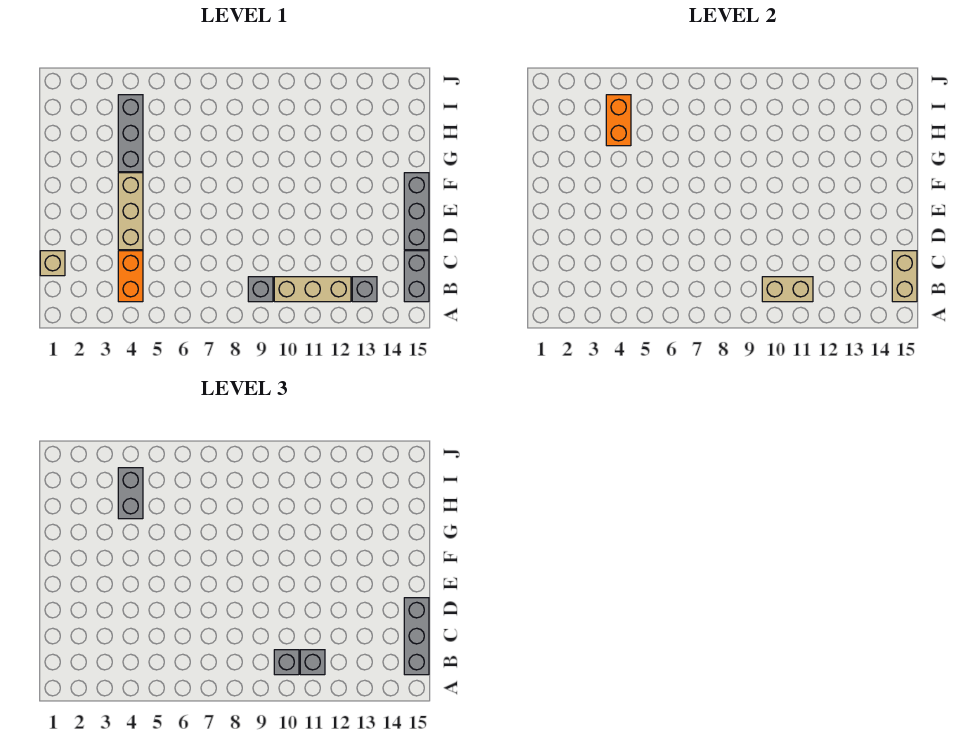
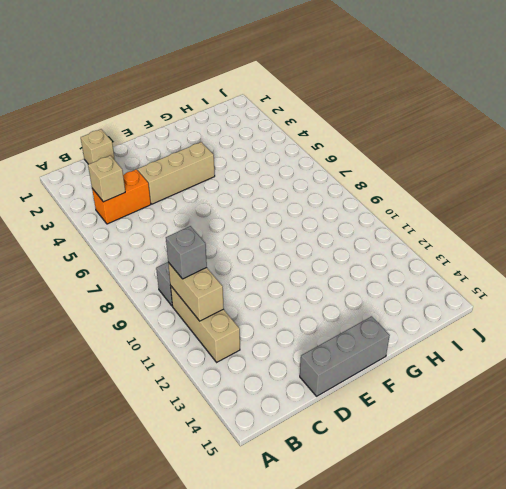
tan 1x1 brick [88,155,125,202] -> none
none -> grey 1x1 brick [352,277,377,302]
none -> grey 1x2 brick [404,251,429,302]
none -> grey 1x3 brick [118,95,143,172]

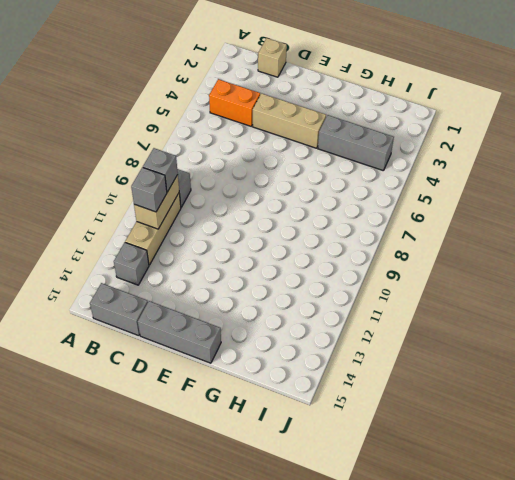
none -> tan 1x2 brick [892,251,917,302]
none -> orange 1x2 brick [606,95,631,146]
none -> grey 1x3 brick [404,598,429,675]

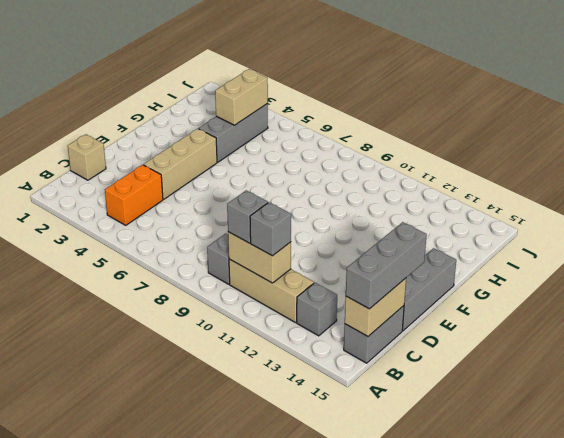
tan 1x2 brick [215,69,268,125] -> orange 1x2 brick [606,95,631,146]
none -> grey 1x2 brick [118,468,143,519]

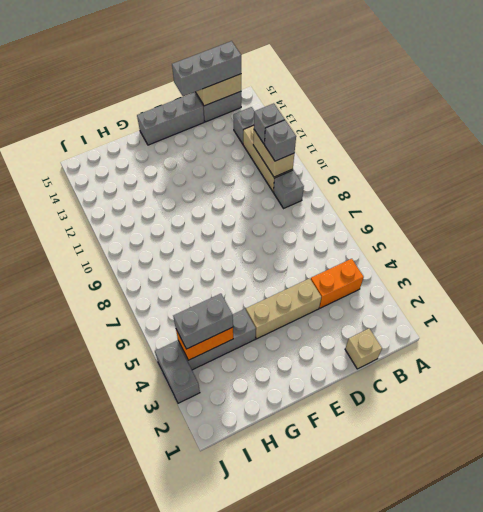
grey 1x2 brick [155,341,200,403] -> none

